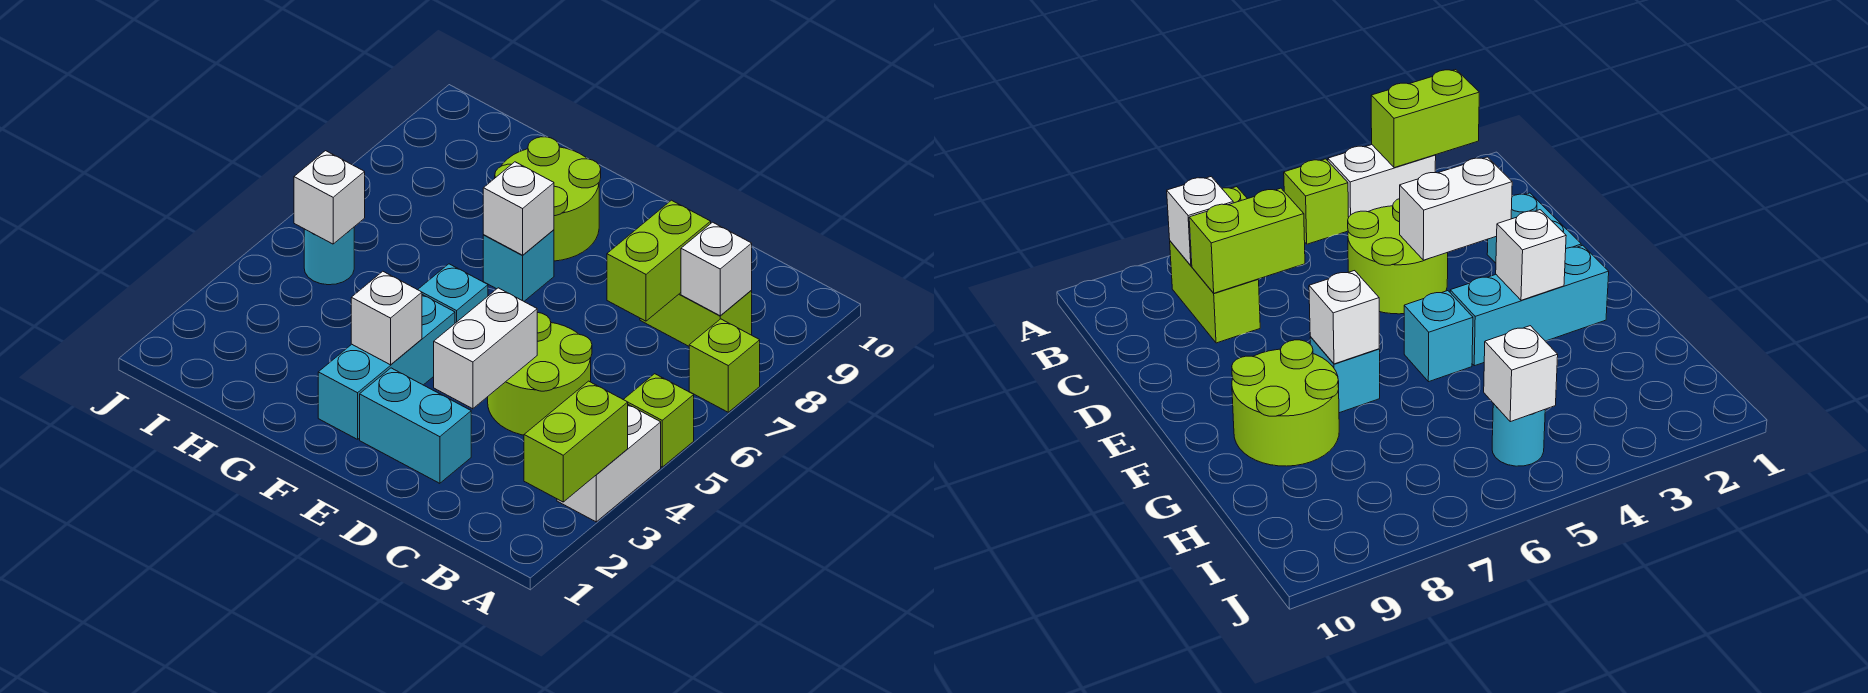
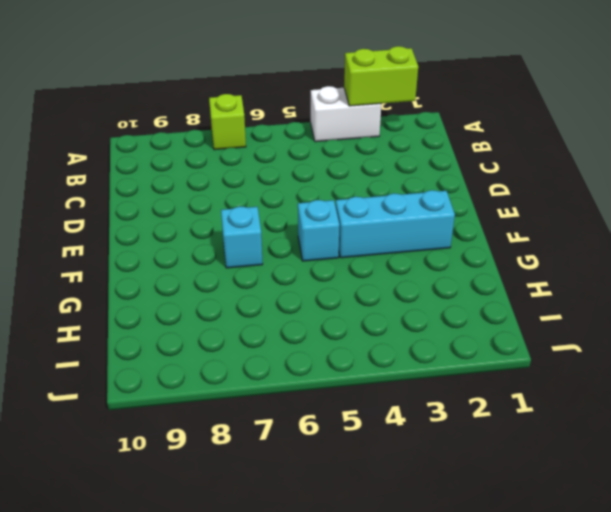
none -> lime 1x1 brick [623,374,694,467]
none -> lime 1x2 brick [640,291,752,346]
none -> lime 2x2 round brick [488,312,592,435]

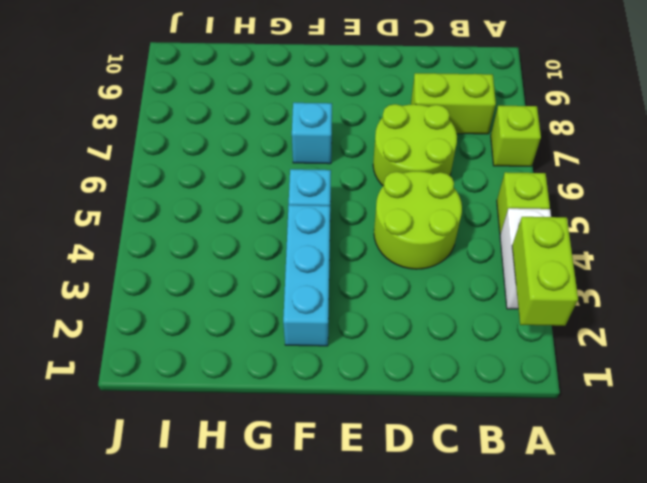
lime 2x2 round brick [373,104,457,186] -> lime 2x2 round brick moved to [495,137,601,261]
none -> cyan 1x2 brick [360,368,471,483]
none -> cyan 1x1 round brick [304,227,354,285]
none -> white 1x1 brick [681,222,752,316]

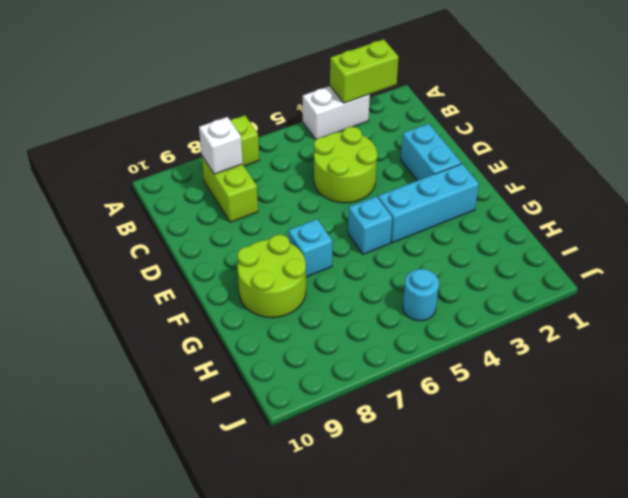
none -> lime 1x1 brick [623,374,694,467]
none -> lime 1x2 brick [607,200,711,321]
none -> white 1x2 brick [434,288,537,409]

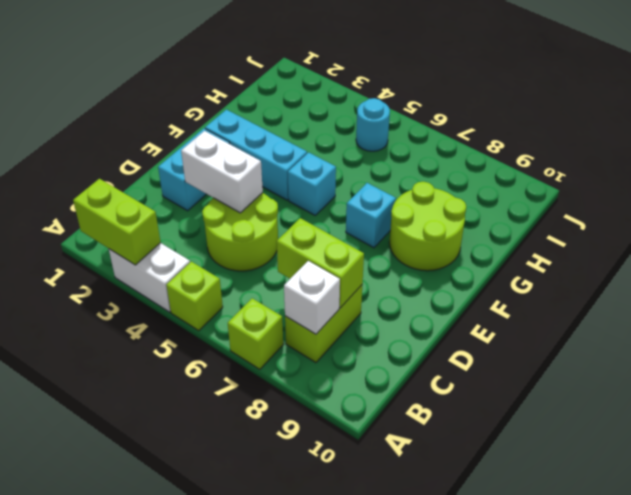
none -> white 1x1 brick [351,271,422,365]
none -> white 1x1 brick [483,162,554,255]
none -> white 1x1 brick [294,151,365,244]

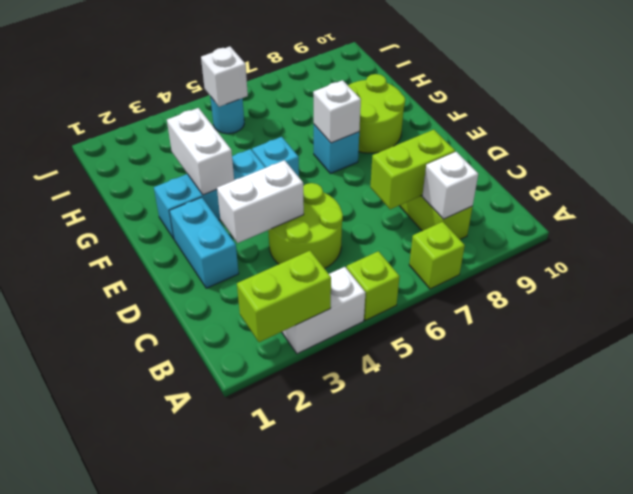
white 1x2 brick [167,108,234,195] -> white 1x1 brick [351,271,422,365]

